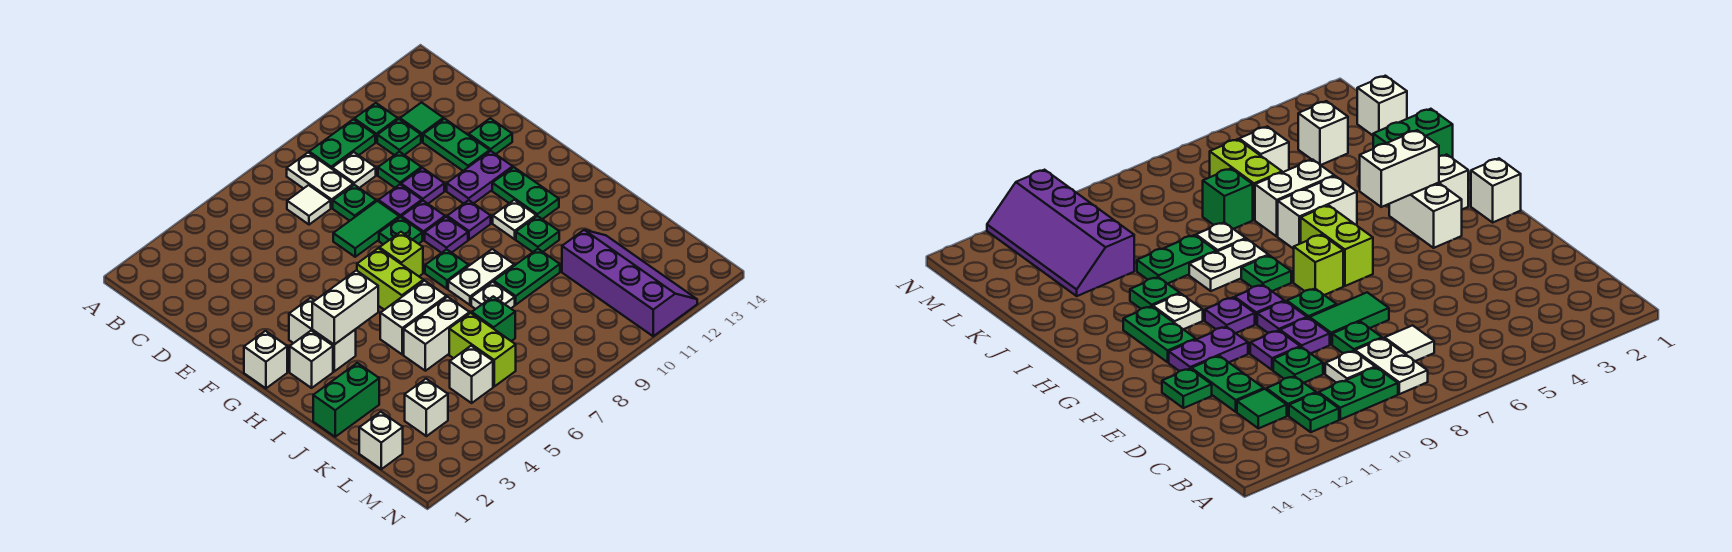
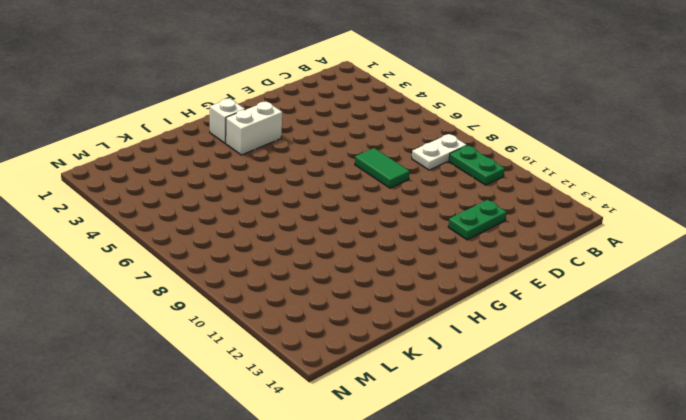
none -> green 1x1 plate [354,103,398,142]
none -> white 1x1 tile [287,185,331,225]
none -> white 1x1 plate [332,152,376,188]
none -> green 1x1 plate [377,119,421,155]

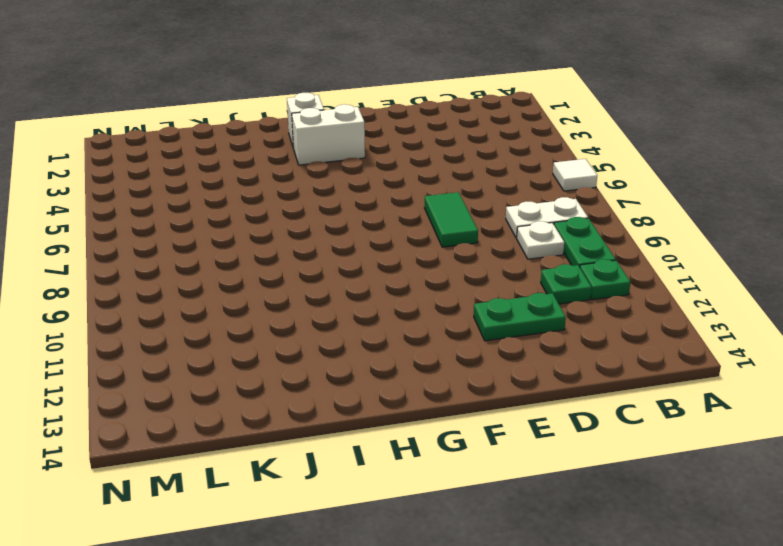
white 1x1 tile [553,159,597,191] -> white 1x1 tile moved to [287,185,331,225]
none -> green 1x1 tile [400,103,443,142]
none -> green 1x1 plate [333,185,376,221]
none -> green 1x1 plate [378,152,421,188]
none -> purple 1x1 plate [378,185,422,218]

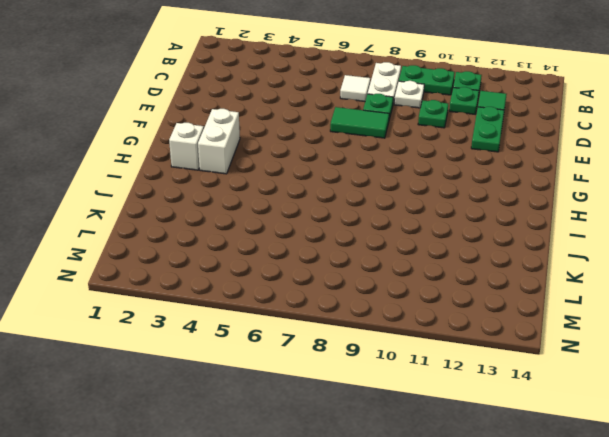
none -> purple 1x1 plate [378,185,422,218]
none -> purple 1x1 plate [401,168,444,204]
none -> green 1x1 plate [469,118,512,154]
none -> green 1x1 plate [379,217,422,244]

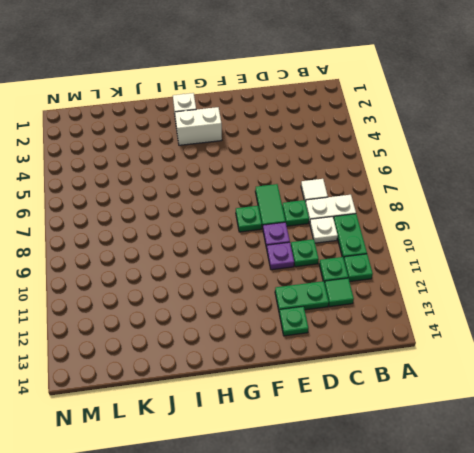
none -> purple 1x1 plate [402,201,445,240]
none -> purple 1x2 plate [447,151,513,204]
none -> white 1x1 brick [244,331,287,388]
none -> lime 1x2 brick [357,248,423,310]

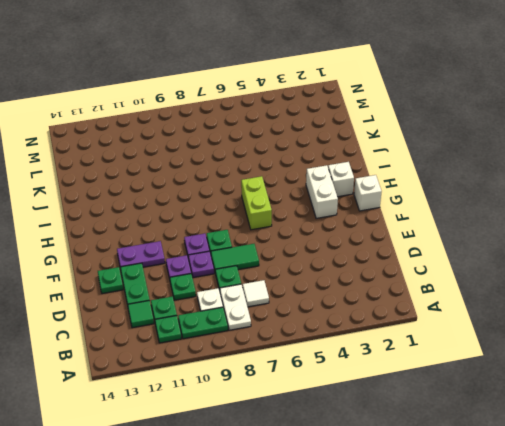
none -> lime 1x1 brick [379,232,423,276]
none -> purple 1x1 plate [425,217,468,253]
none -> purple 1x1 plate [447,200,491,240]
none -> green 1x2 plate [492,167,559,219]

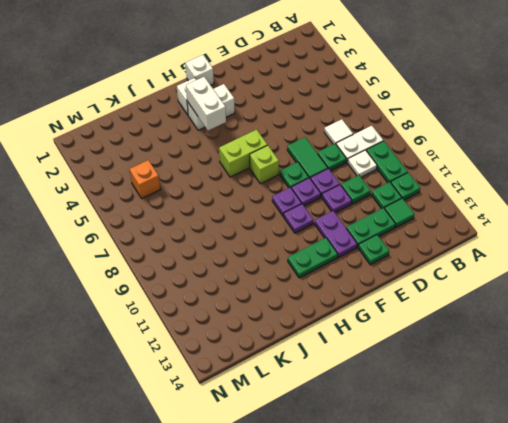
orange 1x1 brick [129,160,160,198] -> white 1x1 brick [450,346,493,403]
none -> green 1x1 plate [425,249,469,289]
none -> white 1x1 plate [493,200,536,239]
none -> white 1x2 brick [380,281,446,355]
none -> white 1x2 plate [448,249,514,305]

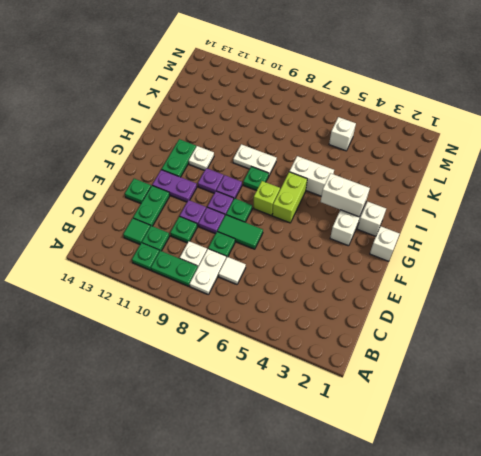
none -> green 1x1 plate [516,216,559,252]
none -> green 1x2 brick [313,363,379,437]
none -> white 1x2 brick [404,297,470,371]
none -> white 1x1 plate [471,282,515,309]

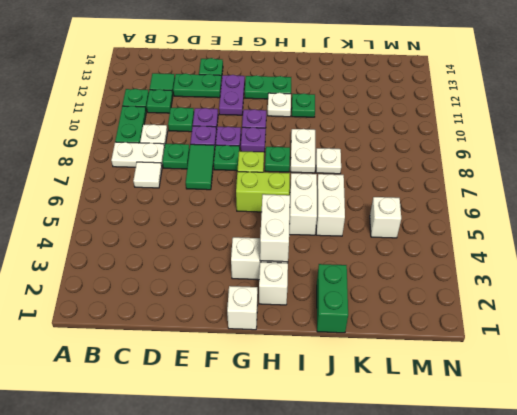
none -> green 1x2 plate [494,249,560,305]
none -> lime 1x2 brick [449,313,516,386]
none -> green 1x1 brick [472,296,515,341]
none -> purple 2x4 slope [562,230,697,336]

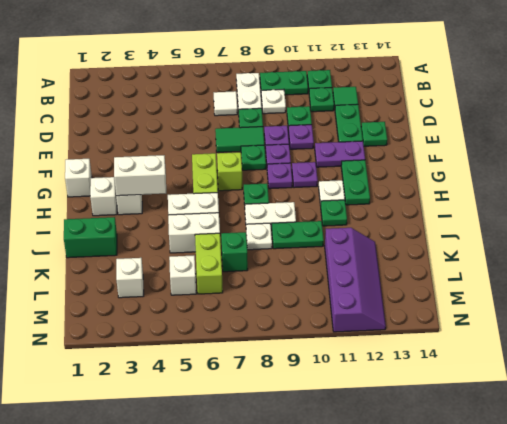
none -> white 1x1 brick [359,412,403,469]

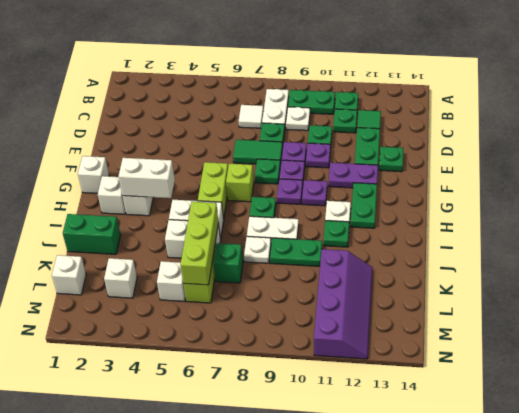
lime 1x3 brick [180,202,218,285] -> none

